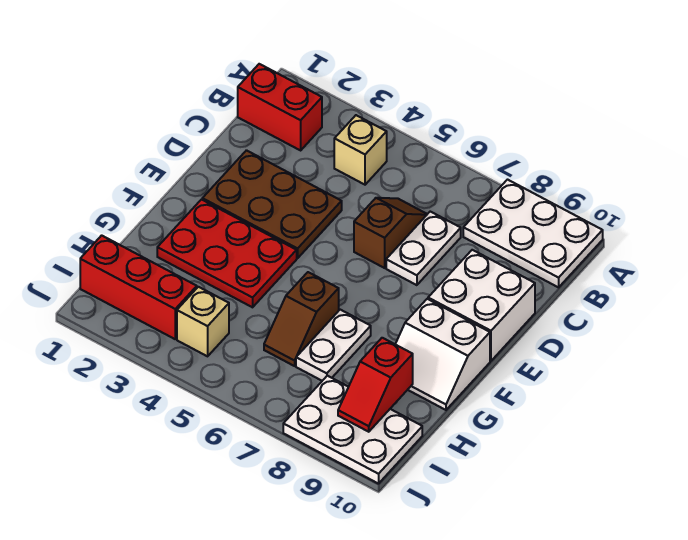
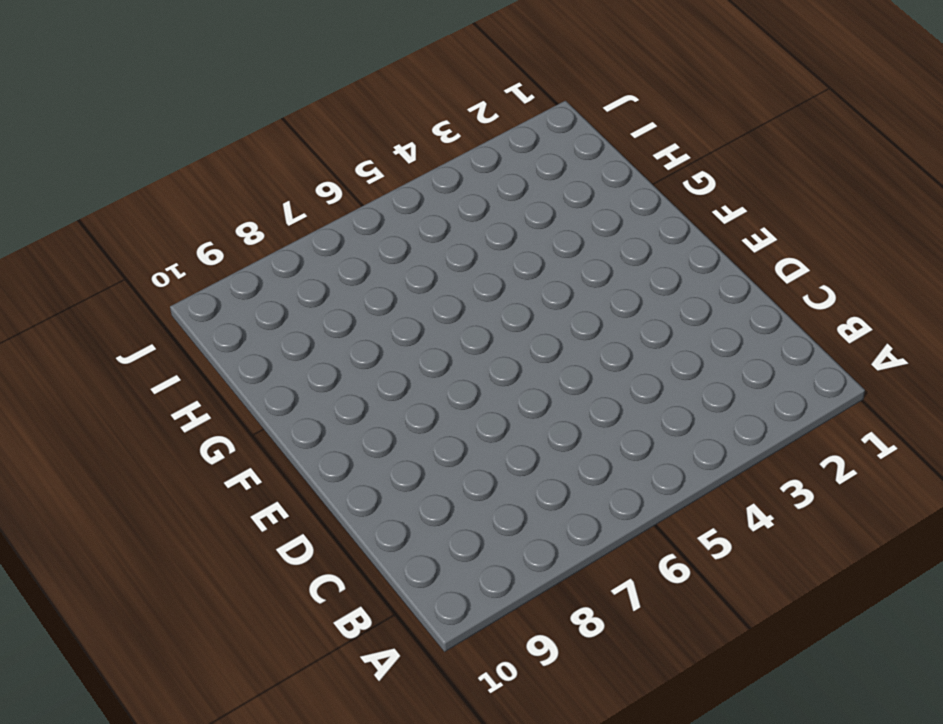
none -> white 2x3 plate [463,180,603,287]
none -> red 1x2 brick [238,64,322,150]
none -> tan 1x1 brick [334,115,387,185]

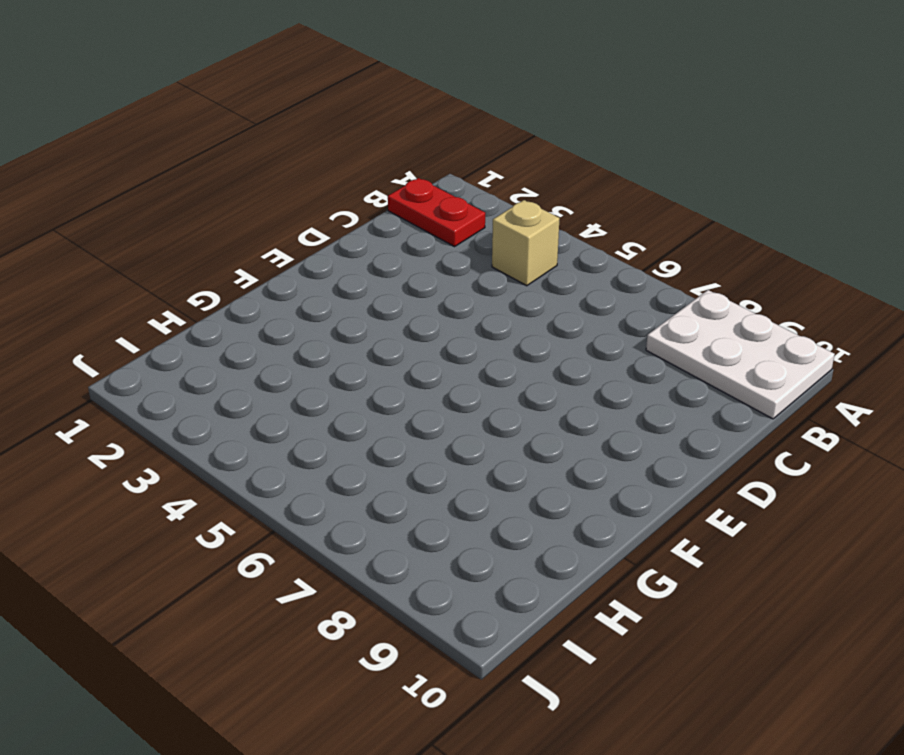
red 1x2 plate [388,178,485,247] -> red 1x2 brick [238,64,322,150]
none -> brown 1x2 slope [354,198,427,268]
none -> white 1x2 plate [386,212,461,285]
none -> brown 2x3 plate [202,150,342,258]

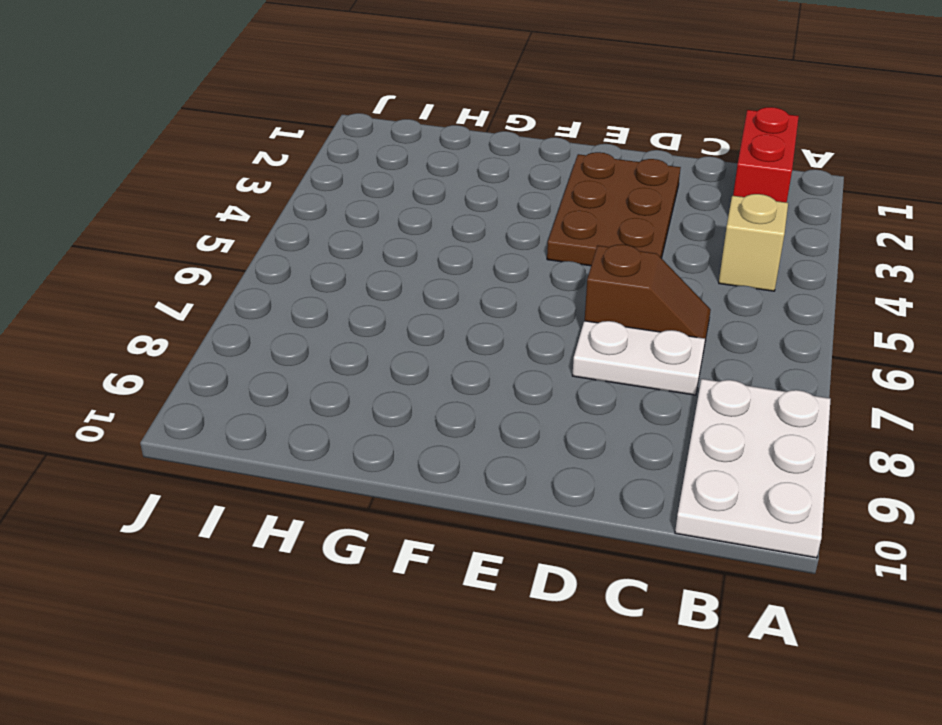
none -> white 2x2 brick [428,250,535,361]
none -> red 2x3 plate [157,200,297,307]
none -> white 2x2 slope [395,299,490,410]

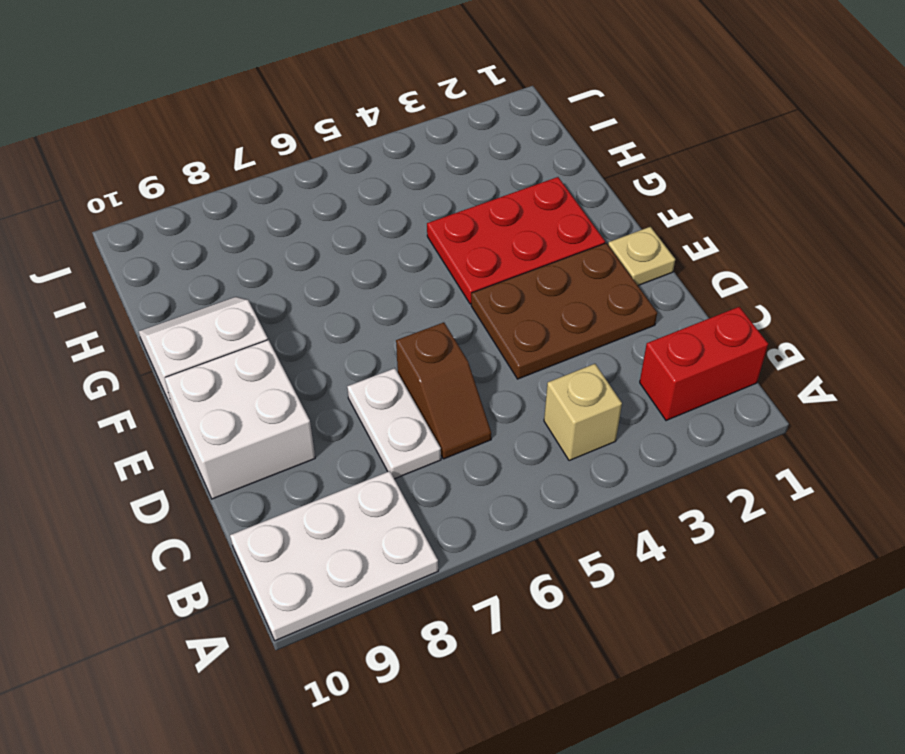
tan 1x1 plate [608,227,675,285] -> none
none -> brown 1x2 slope [264,272,339,366]
none -> white 1x2 plate [296,310,371,381]
none -> red 1x3 brick [80,235,197,339]

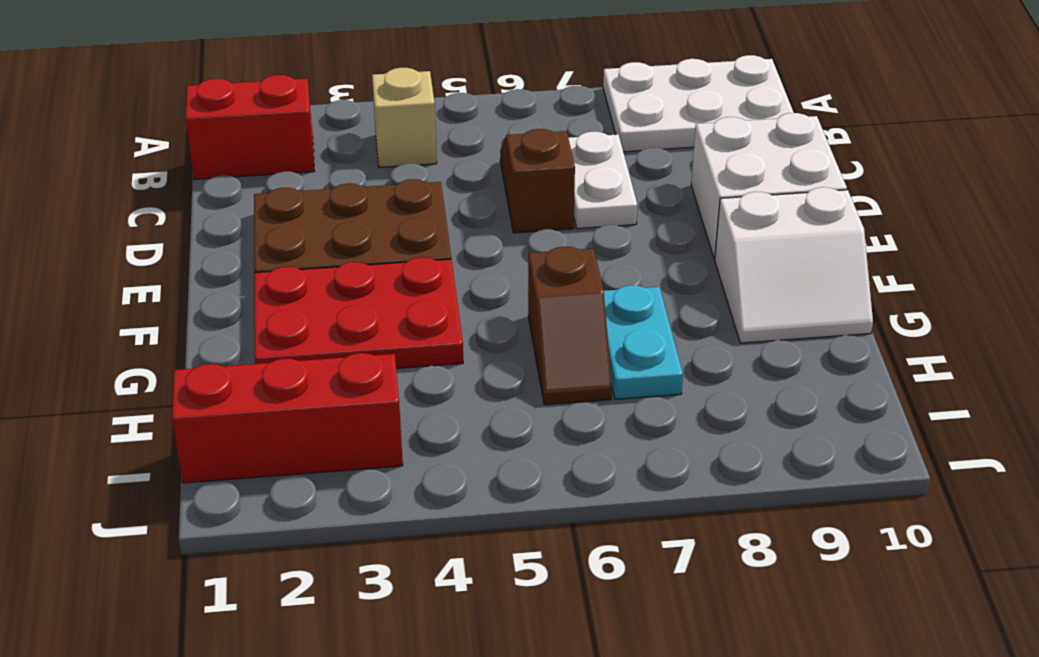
cyan 1x2 plate [604,285,683,399] -> white 1x2 plate [296,310,371,381]
none -> tan 1x1 brick [177,287,229,356]
none -> white 2x3 plate [283,376,422,484]
none -> red 1x2 slope [338,338,413,432]

